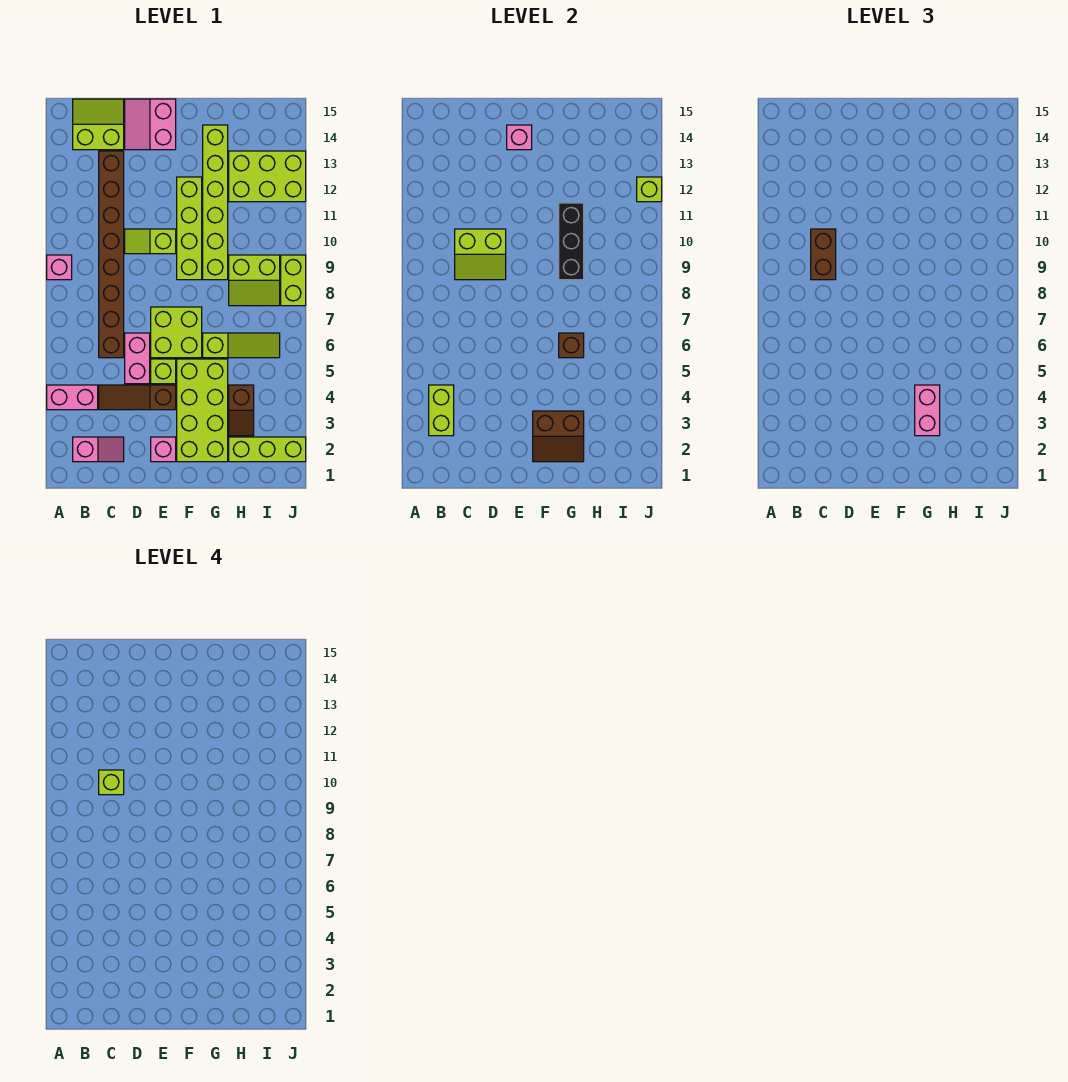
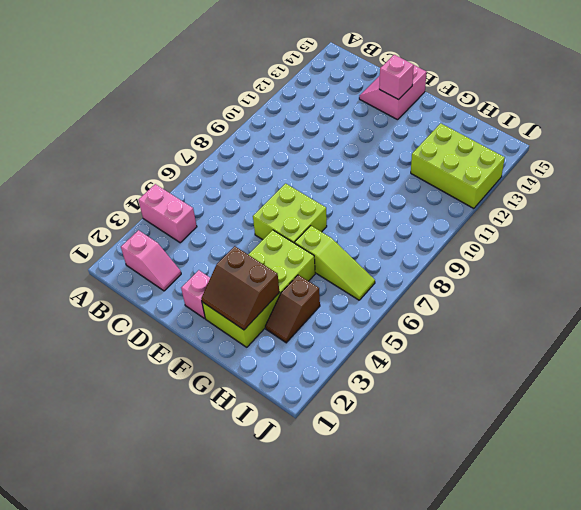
none -> pink 1x1 brick [47,255,72,280]
none -> lime 2x2 slope [73,99,124,150]
none -> brown 1x3 slope [99,385,176,410]
none -> brown 1x8 brick [99,151,124,358]

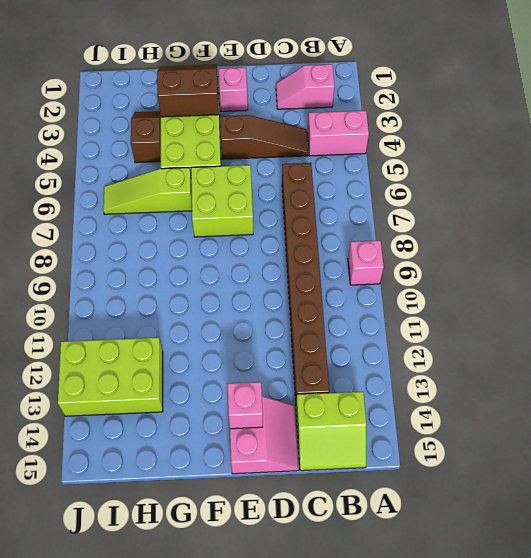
none -> pink 1x2 brick [125,333,150,384]
none -> lime 1x2 slope [125,229,176,254]
none -> lime 1x1 brick [151,359,176,384]
none -> lime 1x4 brick [177,177,202,280]

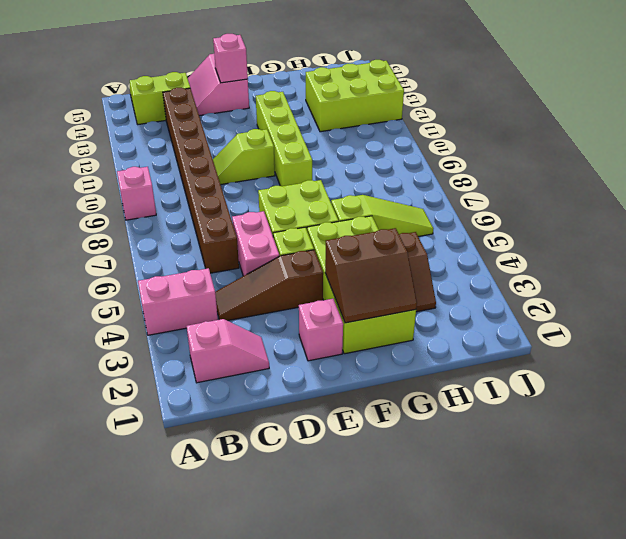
none -> lime 1x6 brick [203,125,228,280]
none -> lime 1x3 brick [229,437,306,462]
none -> lime 2x2 slope [229,255,280,306]
none -> lime 1x2 brick [281,255,306,306]

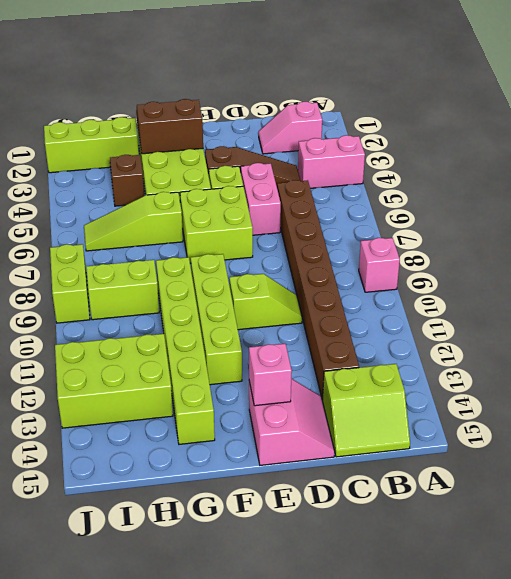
none -> pink 1x1 brick [151,437,176,462]
none -> lime 1x2 brick [429,385,454,436]
none -> lime 2x2 slope [455,229,506,280]
none -> brown 1x1 brick [559,333,584,358]

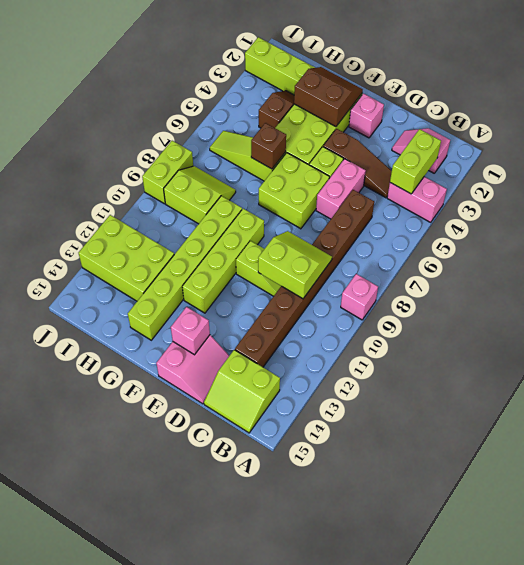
none -> black 1x3 brick [559,203,584,280]
none -> lime 1x1 brick [637,177,662,202]
none -> brown 1x2 brick [811,229,836,280]
none -> pink 1x2 brick [915,385,940,436]

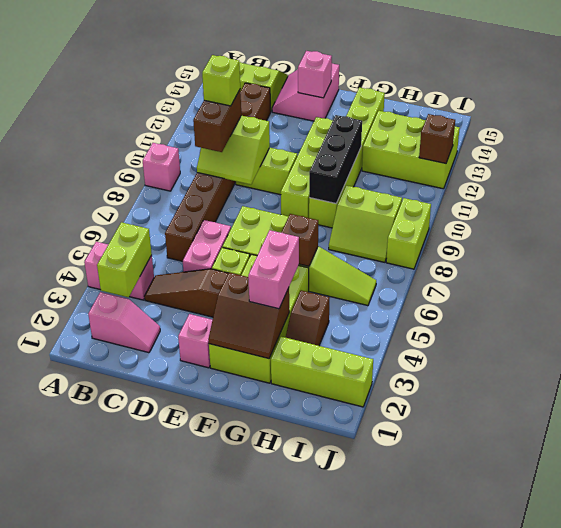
brown 1x1 brick [419,114,455,164] -> lime 1x1 brick [637,177,662,202]

